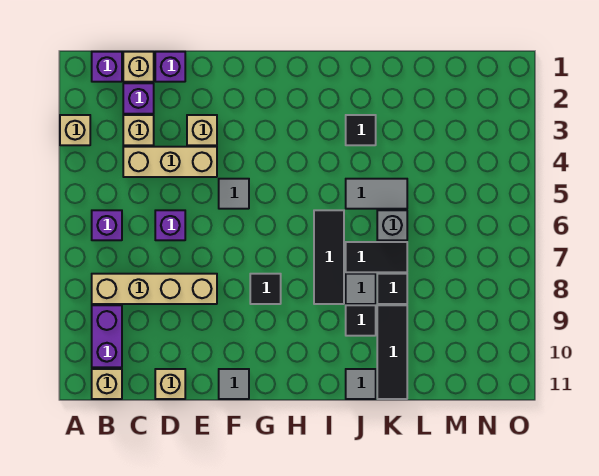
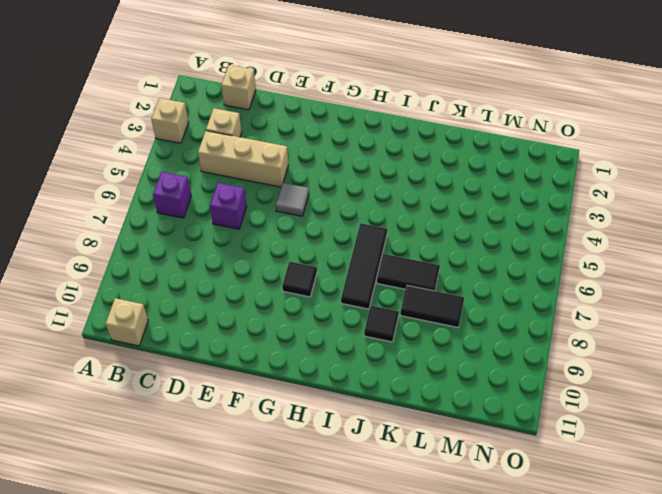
black 1x2 tile [400,285,464,327] -> black 1x1 tile [377,274,407,304]
none -> purple 1x1 brick [92,52,122,82]
none -> tan 1x4 brick [92,274,217,304]
none -> purple 1x2 brick [92,305,122,367]

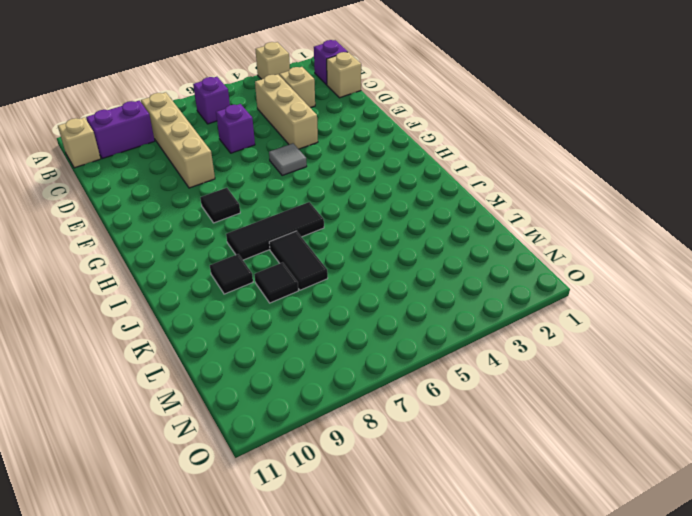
none -> purple 1x1 brick [123,83,154,114]
none -> purple 1x1 brick [155,52,185,82]
none -> tan 1x1 brick [155,369,185,399]

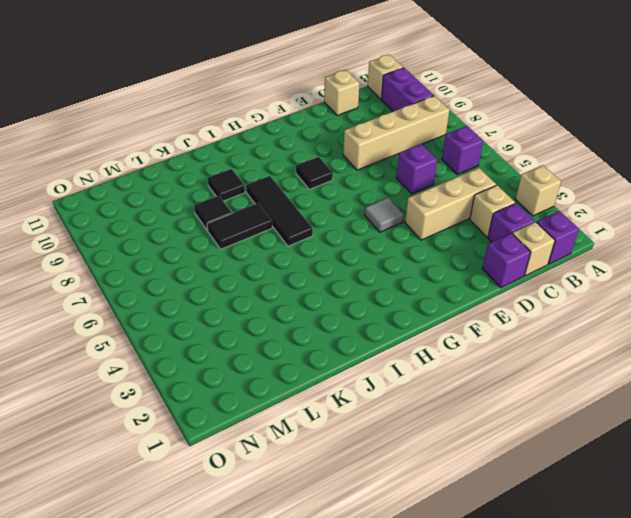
none -> tan 1x1 brick [187,115,217,145]
none -> grey 1x1 tile [219,369,249,399]
none -> black 1x1 tile [346,115,376,145]

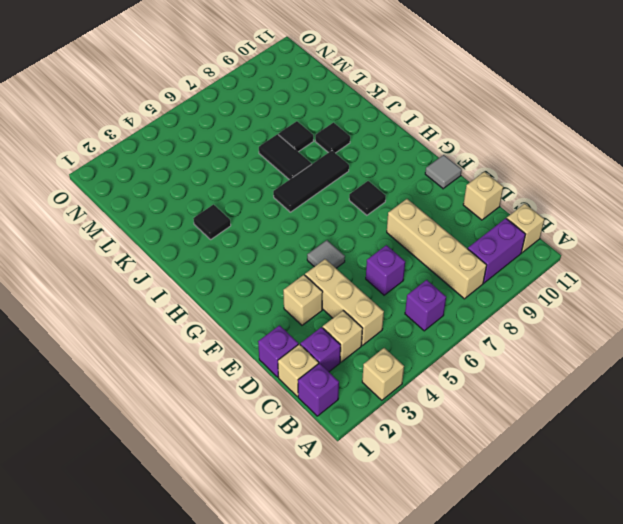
none -> grey 1x2 tile [346,179,407,209]
none -> grey 1x1 tile [346,274,376,304]
none -> grey 1x1 tile [346,369,376,399]

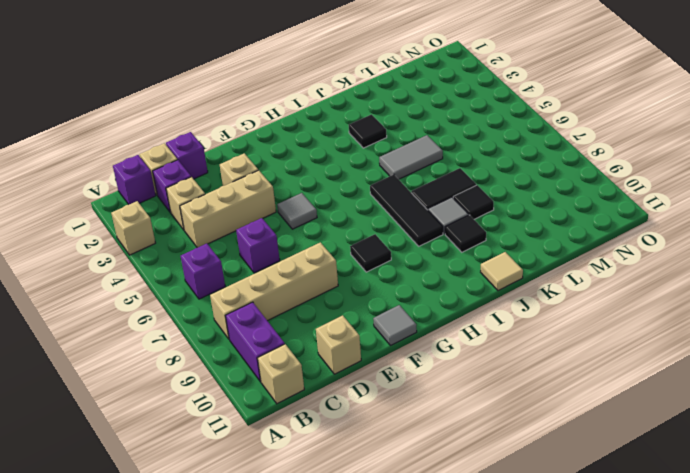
tan 1x1 tile [481,252,523,291] -> grey 1x1 tile [346,369,376,399]
none -> grey 1x1 brick [377,210,407,240]
none -> black 1x3 tile [377,305,407,399]

